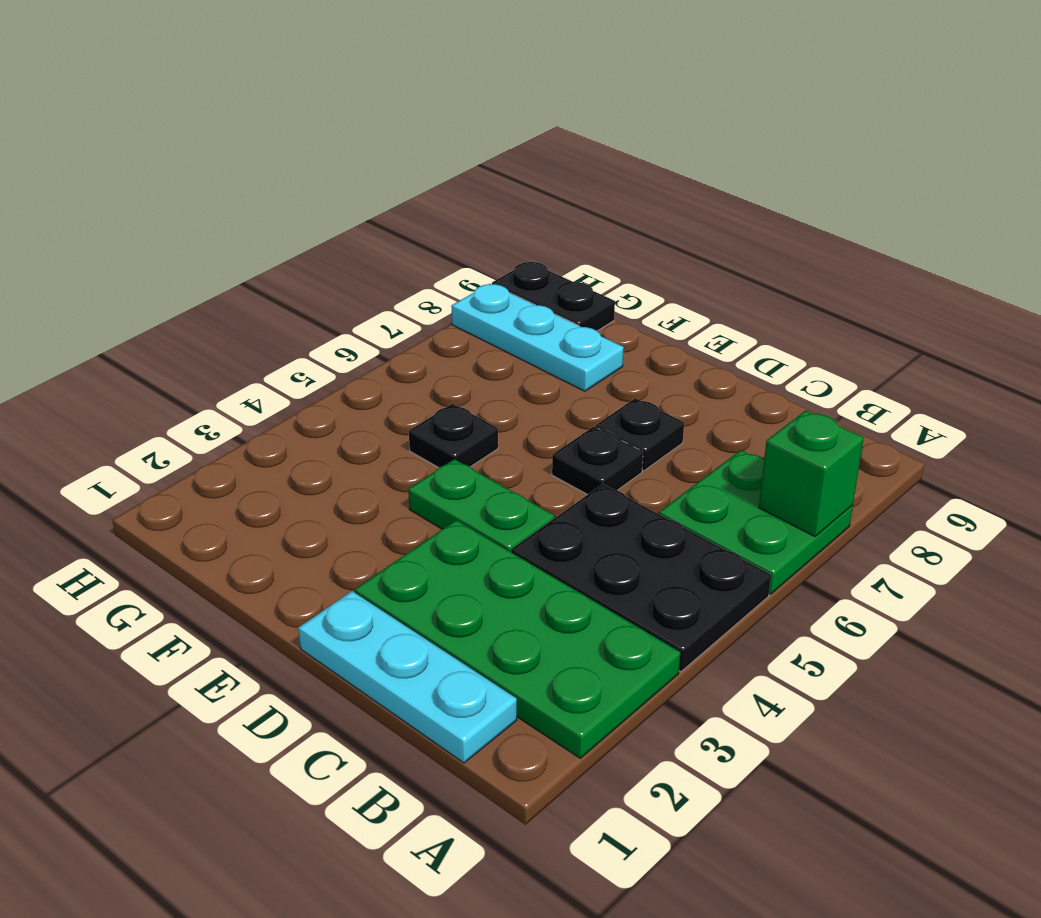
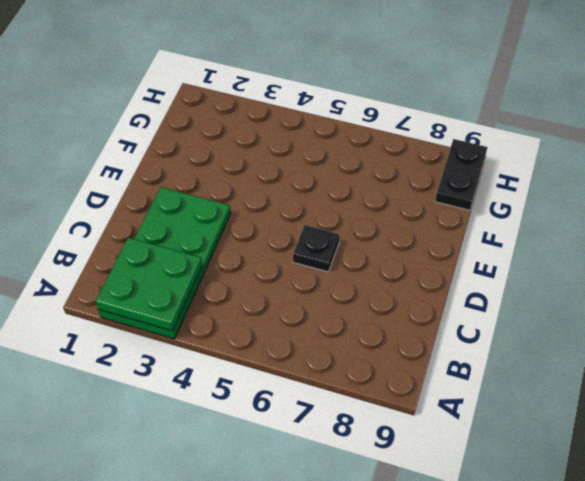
green 2x2 plate [96,238,202,331] -> green 2x2 plate moved to [659,450,853,594]
none -> black 2x3 plate [511,484,771,672]
none -> cyan 1x3 plate [298,591,517,763]

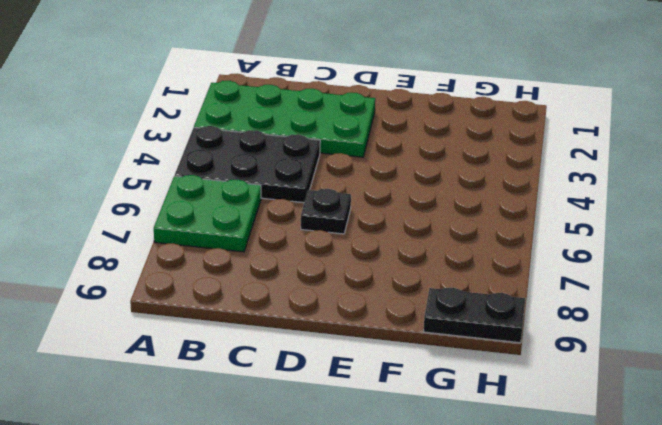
none -> cyan 1x3 plate [298,591,517,763]
none -> green 1x2 plate [408,459,554,552]

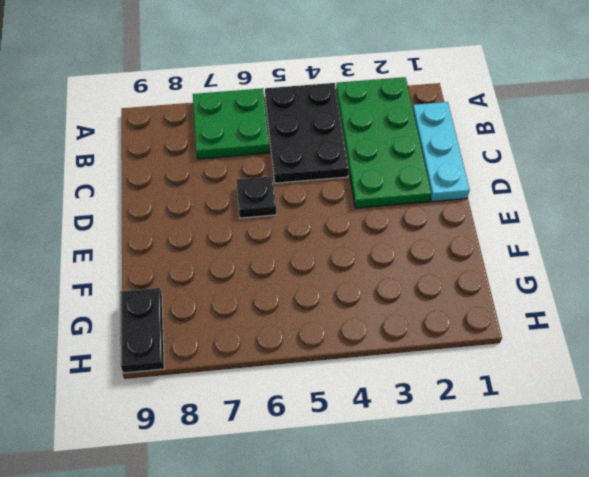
none -> green 1x2 plate [408,459,554,552]
none -> black 1x1 plate [596,398,684,471]

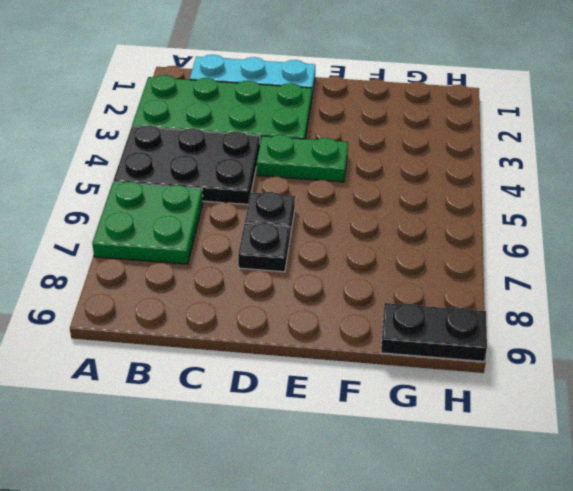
none -> black 1x1 plate [409,404,498,468]
none -> cyan 1x3 plate [451,284,624,391]

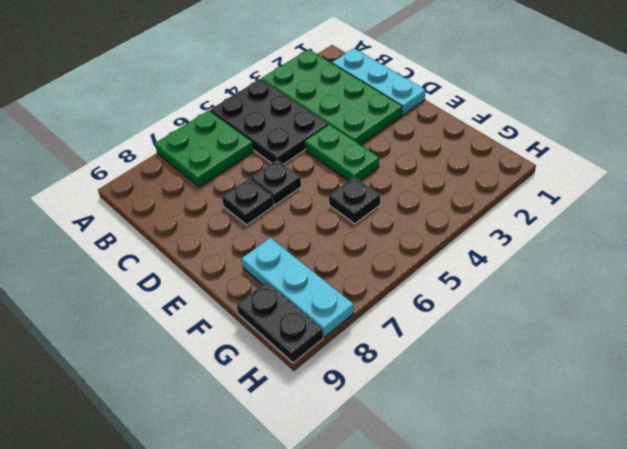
none -> green 1x1 brick [759,411,864,536]

